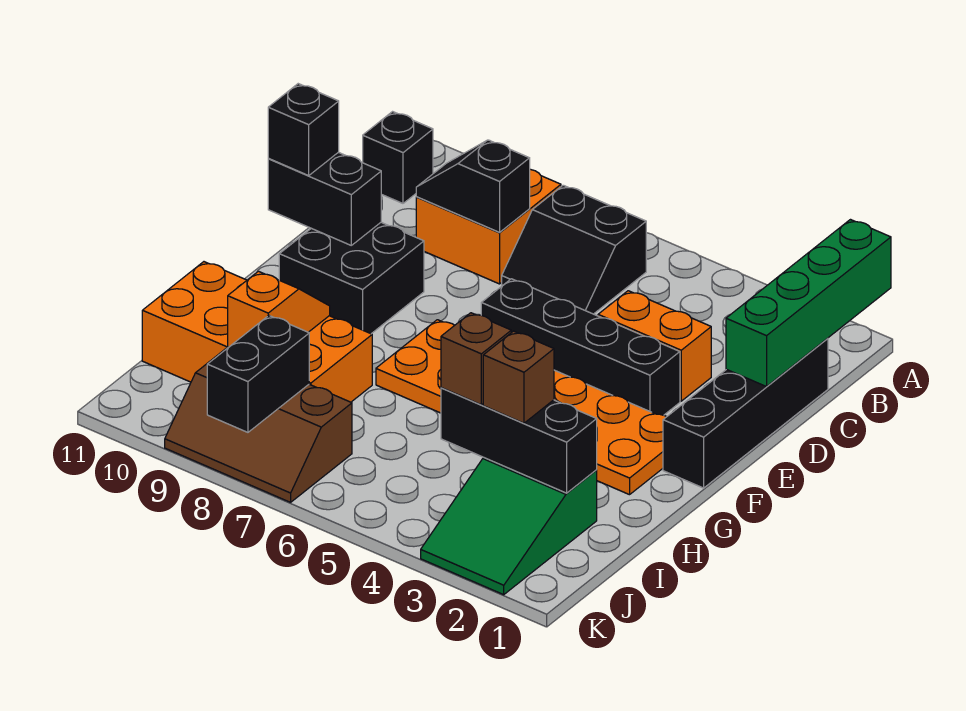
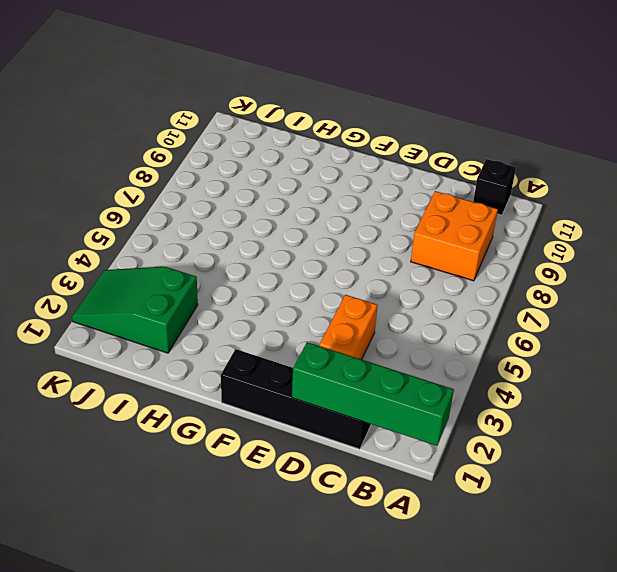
none -> black 2x2 slope [502,185,646,314]
none -> black 1x4 brick [481,279,680,415]
none -> black 2x2 brick [279,222,424,334]

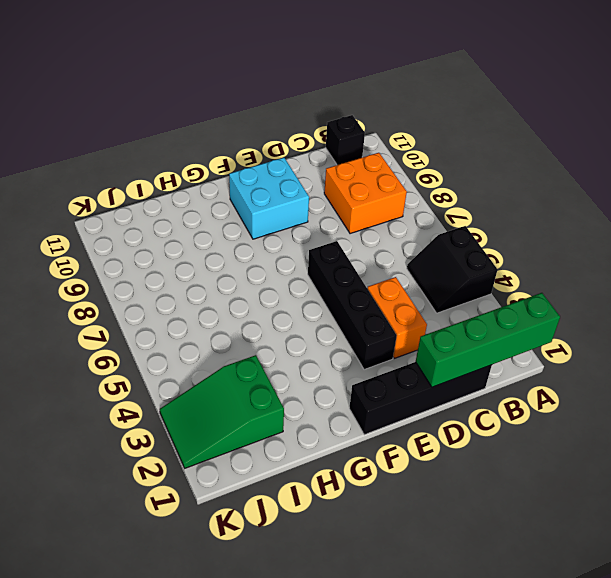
black 2x2 slope [407,226,498,313] -> black 2x2 slope moved to [502,185,646,314]
cyan 2x2 brick [229,158,309,239] -> black 2x2 brick [279,222,424,334]
none -> orange 2x6 plate [376,320,666,495]
none -> orange 2x4 brick [142,262,372,402]
none -> brown 2x3 slope [165,349,352,502]

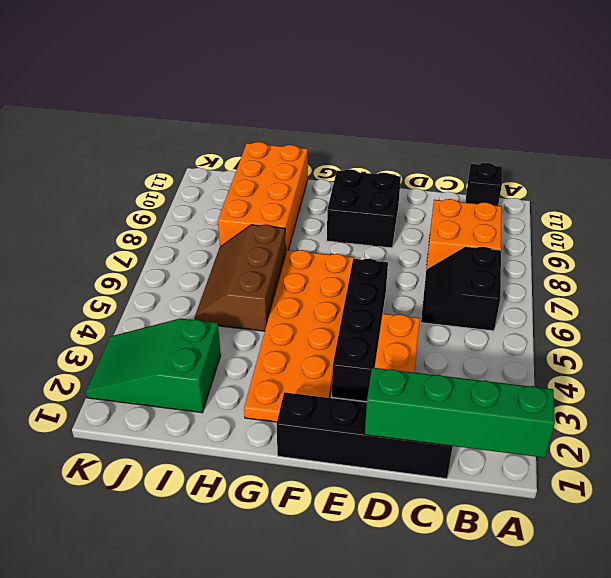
brown 2x3 slope [194,224,286,331] -> brown 2x3 slope moved to [165,349,352,502]
none -> black 1x2 slope [416,140,530,232]
none -> black 1x2 brick [268,152,381,245]
none -> orange 1x2 slope [228,271,330,347]

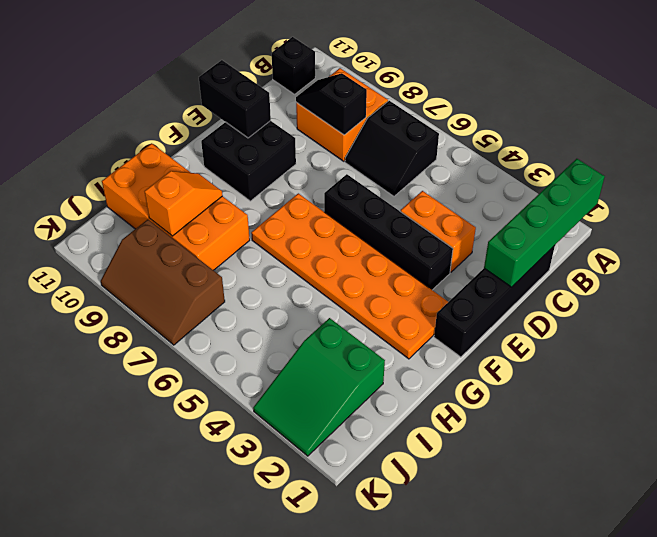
none -> black 1x3 brick [441,388,597,493]
none -> black 1x2 brick [207,315,309,432]
none -> black 1x1 brick [268,84,339,176]

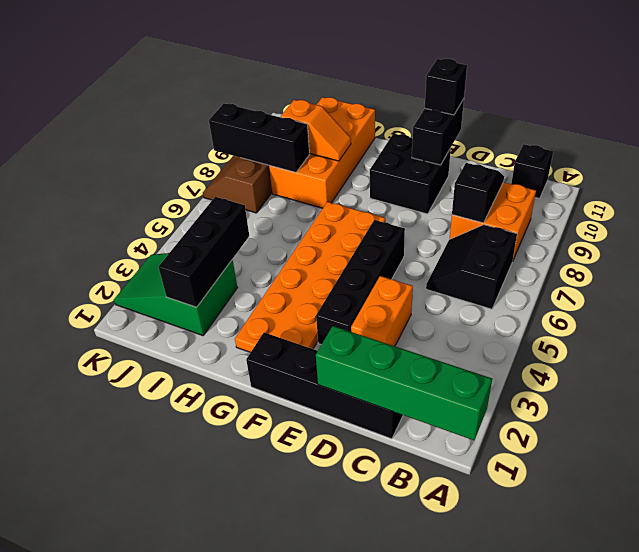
black 1x3 brick [209,104,309,172] -> black 1x2 brick [207,315,309,432]
none -> brown 1x1 brick [483,331,554,423]
none -> brown 1x1 brick [441,313,511,405]

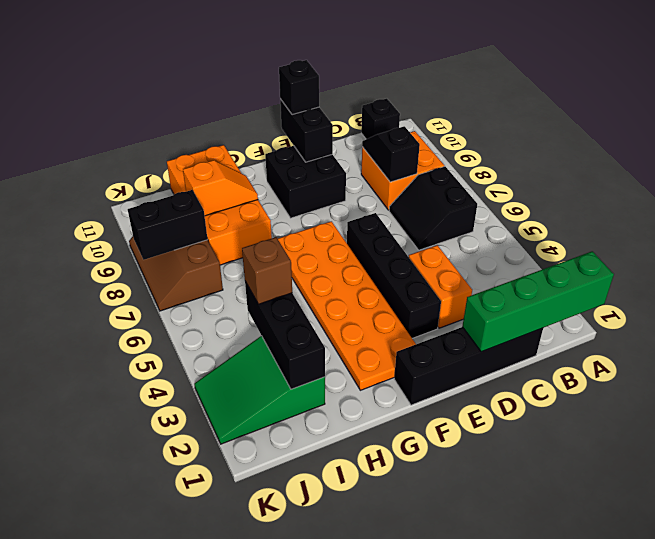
none -> brown 1x1 brick [483,331,554,423]

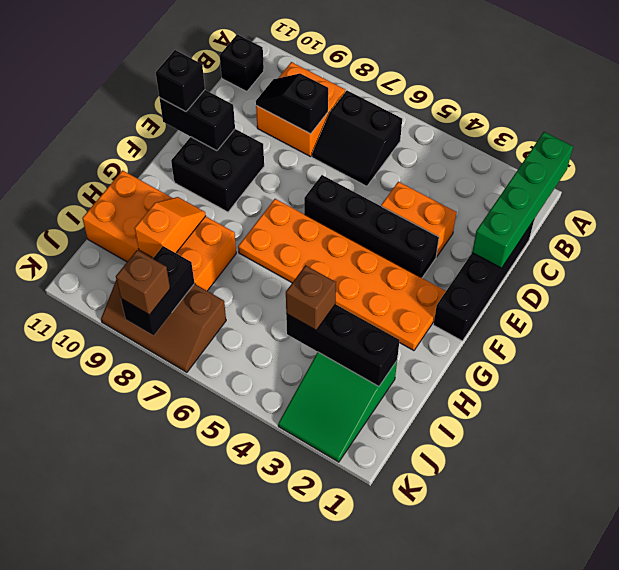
brown 1x1 brick [116,250,170,315] -> brown 1x1 brick moved to [483,331,554,423]

